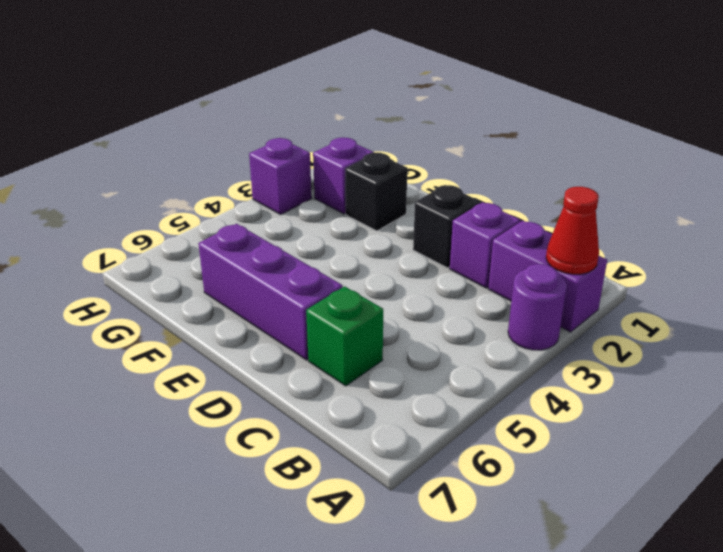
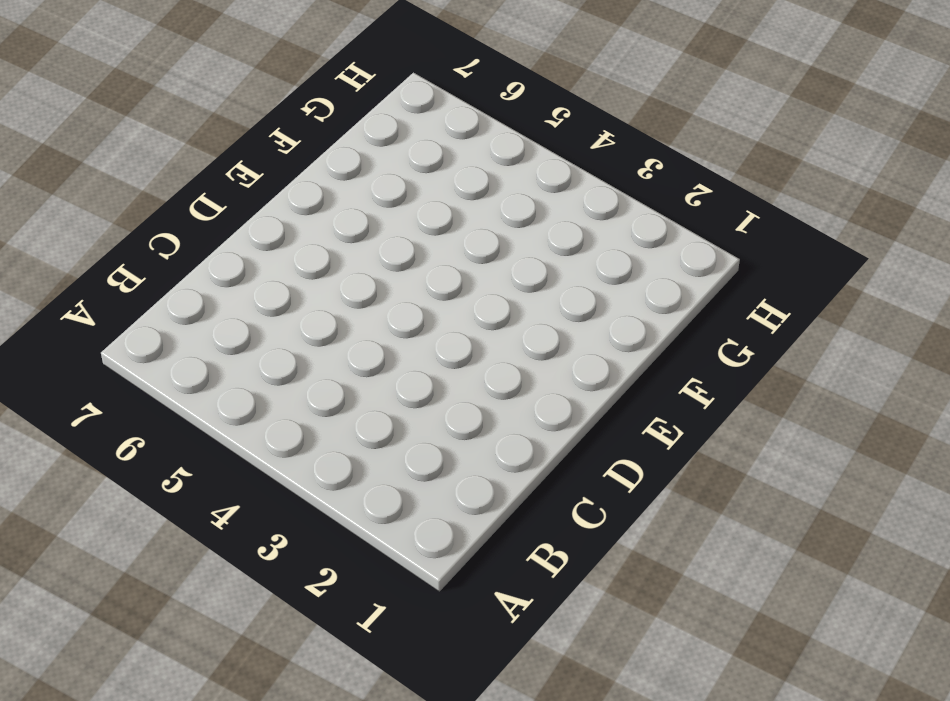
none -> purple 1x2 brick [488,221,607,332]
none -> purple 1x1 round brick [508,264,567,350]

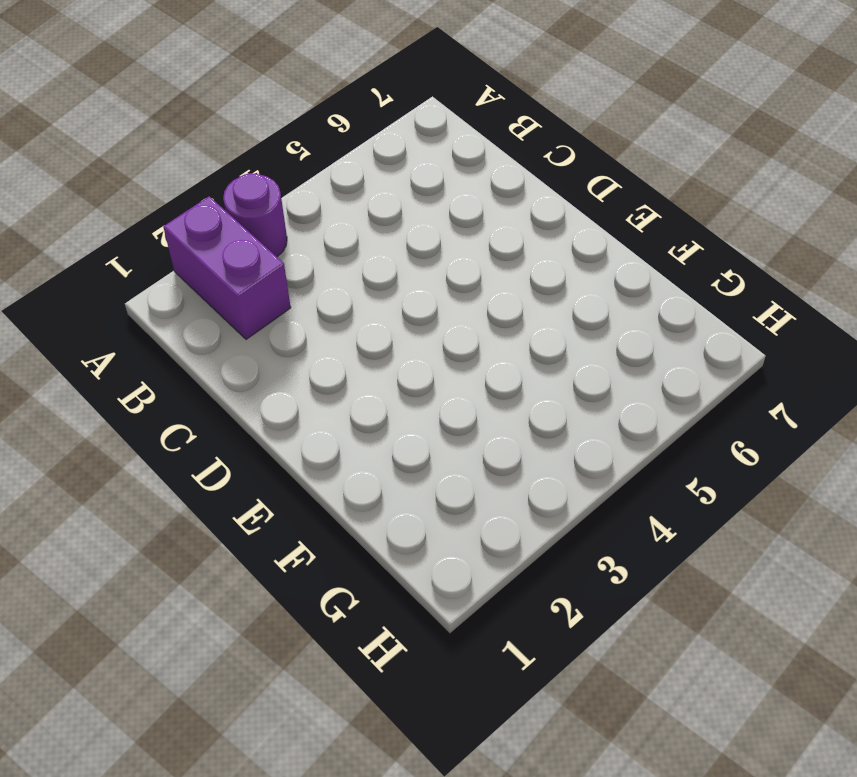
none -> purple 1x1 brick [450,202,520,288]
none -> green 1x1 brick [306,286,383,386]

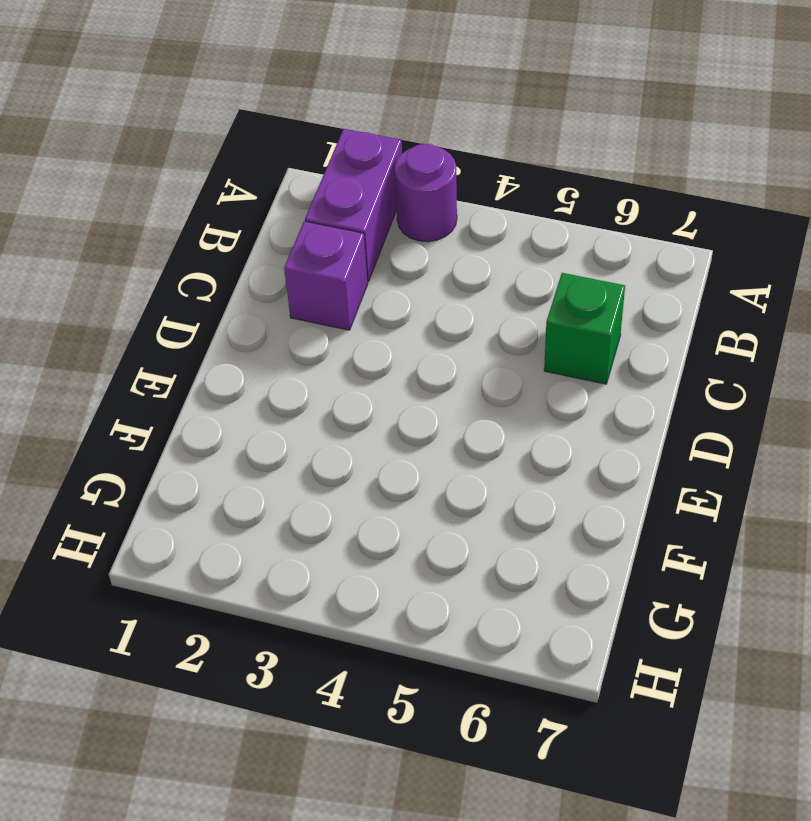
none -> black 1x1 brick [413,185,481,268]
none -> purple 1x3 brick [198,224,343,360]

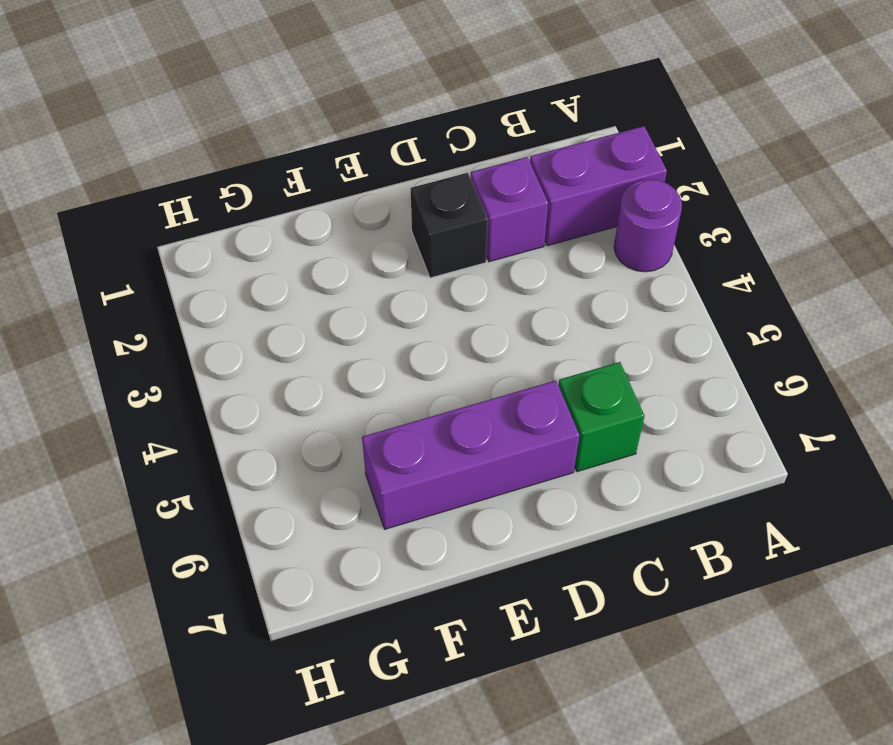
none -> black 1x1 brick [345,153,408,231]
none -> purple 1x1 brick [313,137,374,214]

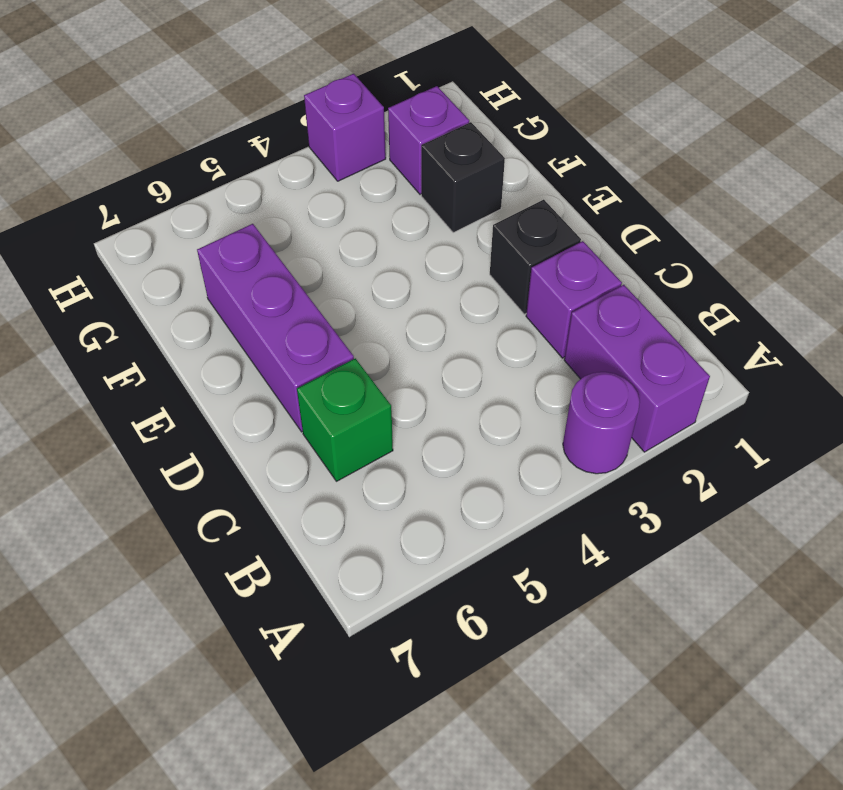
none -> red 1x1 cone [546,187,599,274]

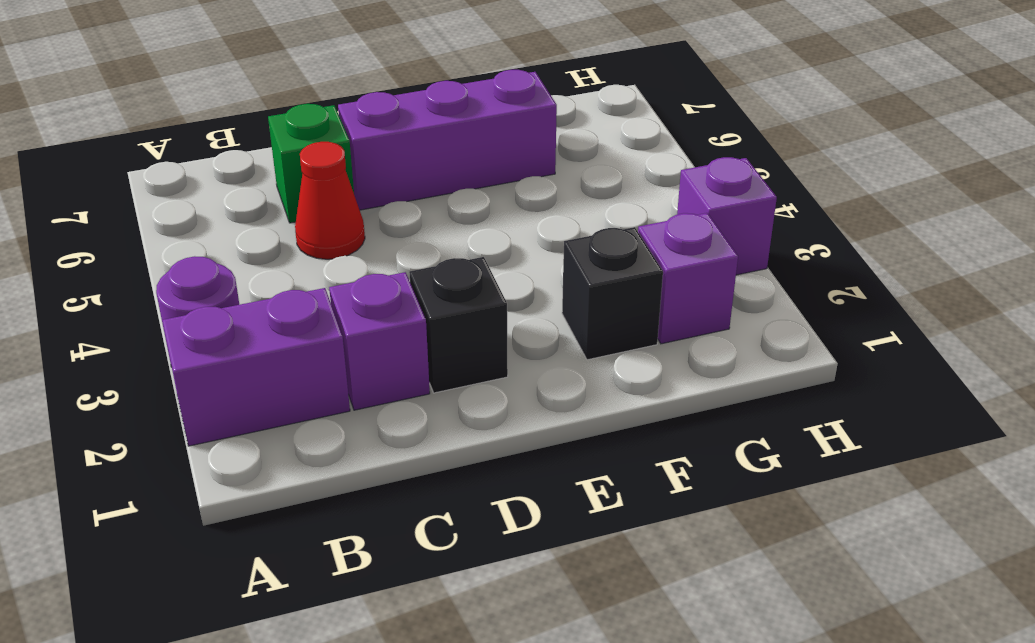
red 1x1 cone [295,142,365,259] -> red 1x1 cone moved to [546,187,599,274]

